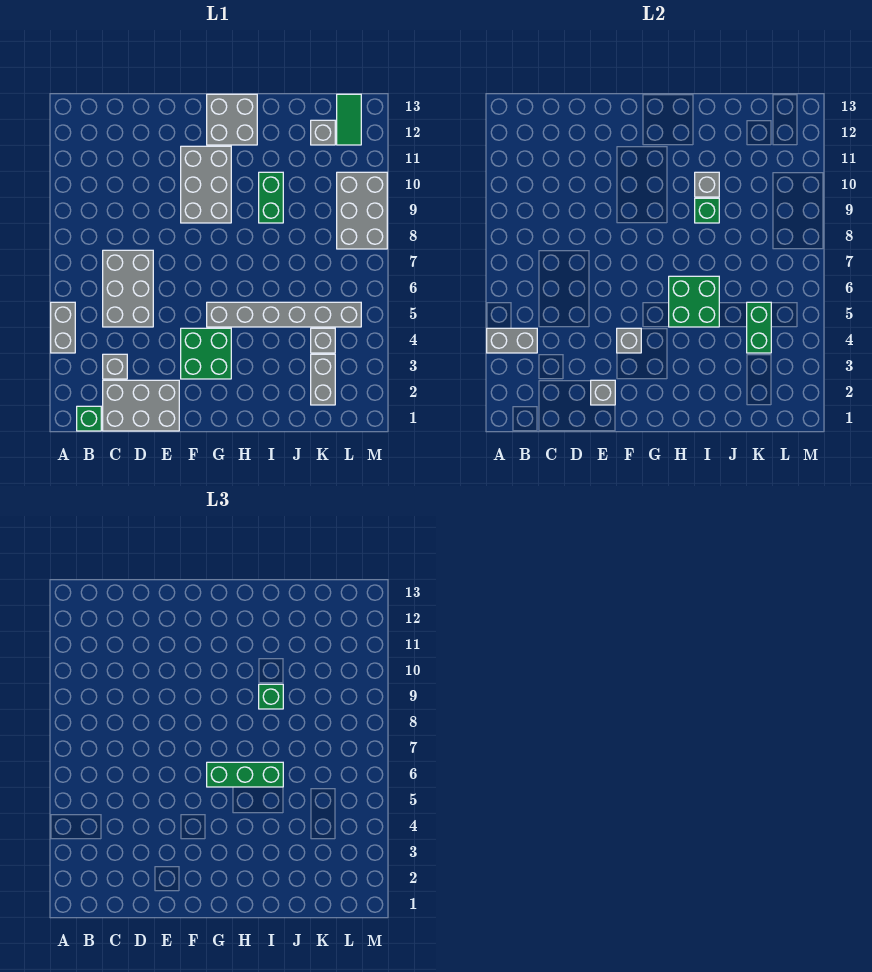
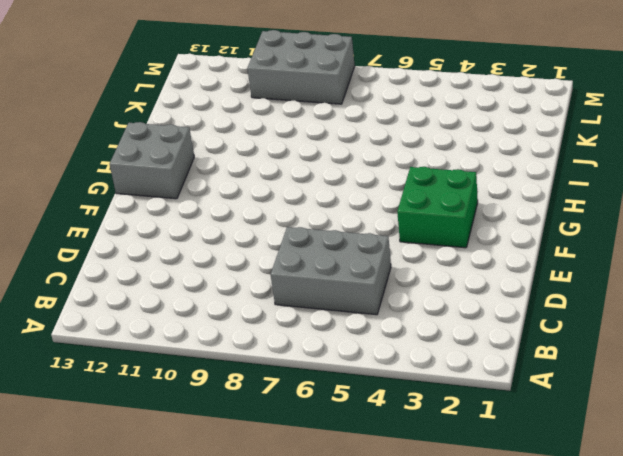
none -> grey 1x2 brick [51,302,75,353]
none -> green 1x1 brick [77,406,101,431]
none -> grey 2x3 brick [103,380,179,431]

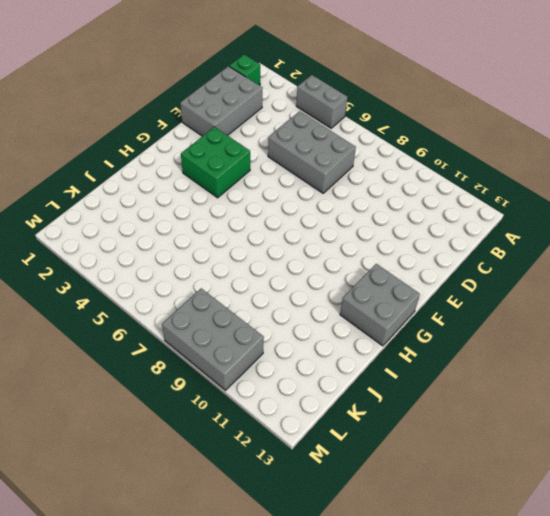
none -> grey 1x1 brick [103,354,127,379]
none -> grey 2x3 brick [181,146,231,223]
none -> grey 1x6 brick [207,302,361,327]

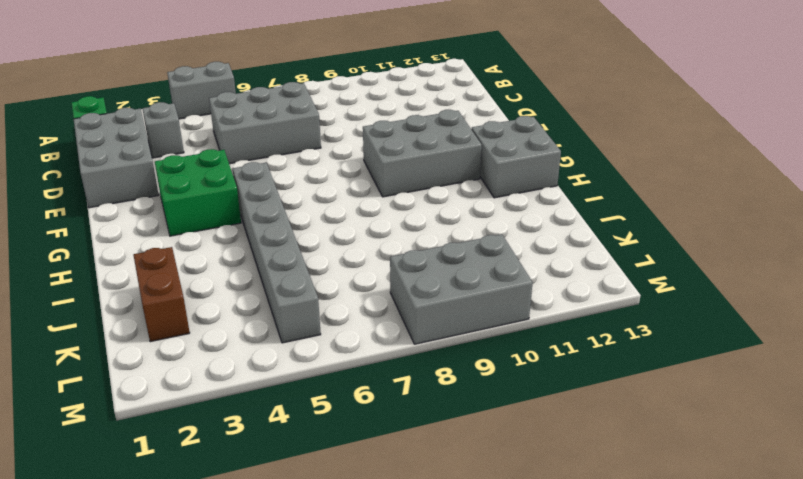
brown 1x2 brick [134,247,190,342] -> grey 1x2 brick [311,354,335,405]
none -> green 1x2 brick [259,172,283,223]
none -> grey 1x1 brick [311,328,335,353]
none -> grey 1x1 brick [311,120,335,145]

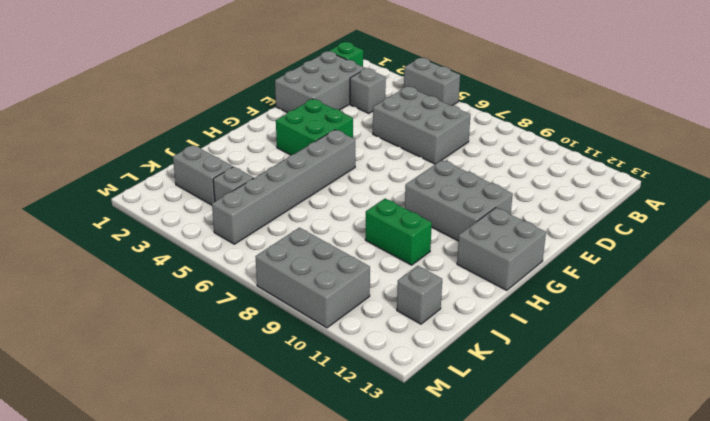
none -> green 1x2 tile [337,94,361,145]
none -> grey 1x2 brick [487,328,537,353]
none -> grey 1x1 brick [591,380,615,405]

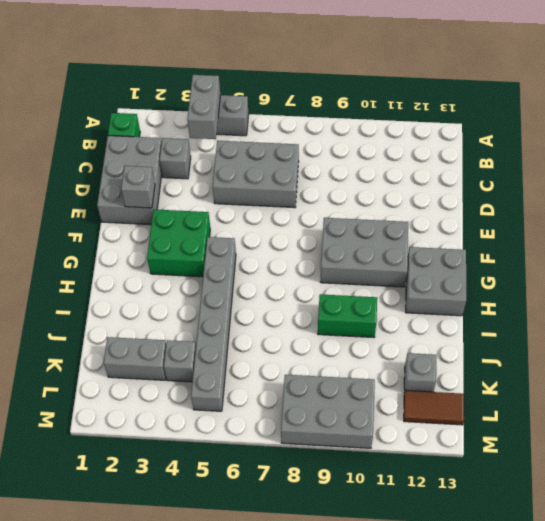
brown 1x2 tile [404,390,464,425] -> green 1x2 tile [337,94,361,145]
none -> grey 1x1 brick [617,328,641,353]
none -> green 2x2 brick [669,276,719,327]
none -> green 1x1 brick [695,198,719,223]

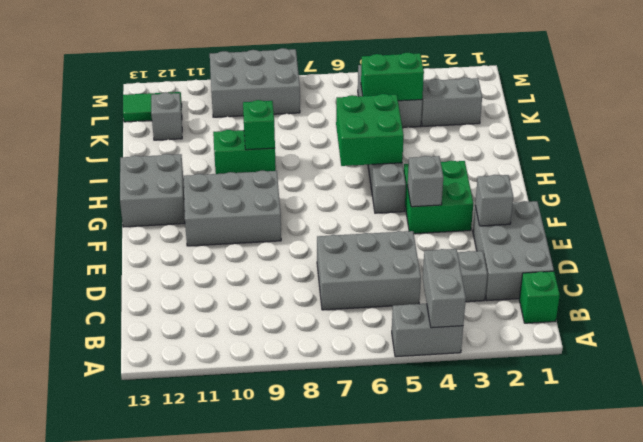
none -> grey 1x1 brick [695,172,719,197]
none -> green 1x3 brick [207,762,283,787]
none -> green 1x1 brick [259,684,283,709]

